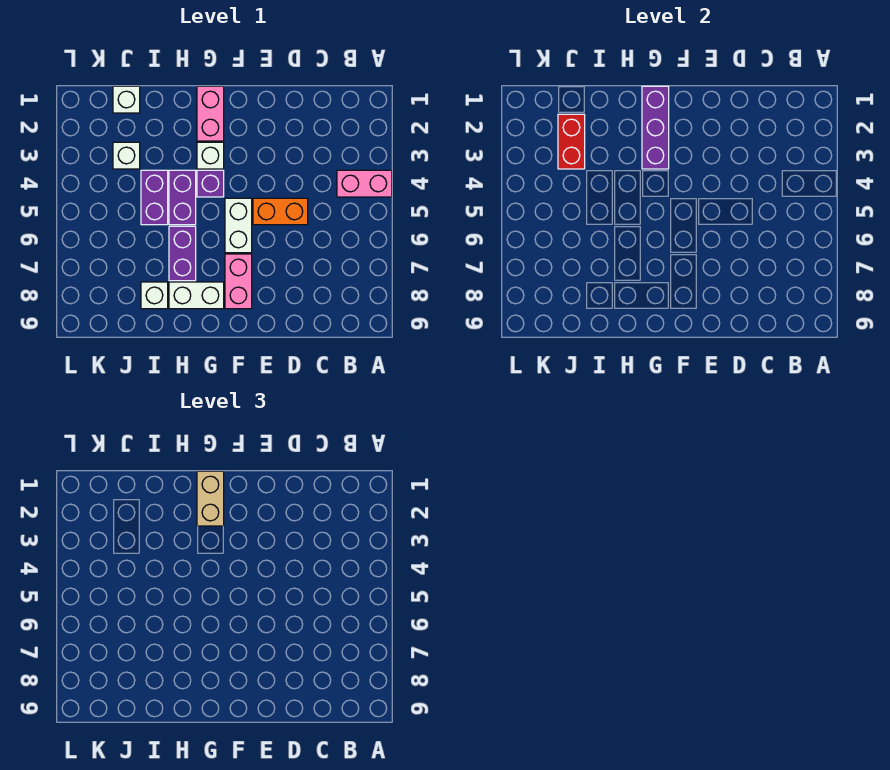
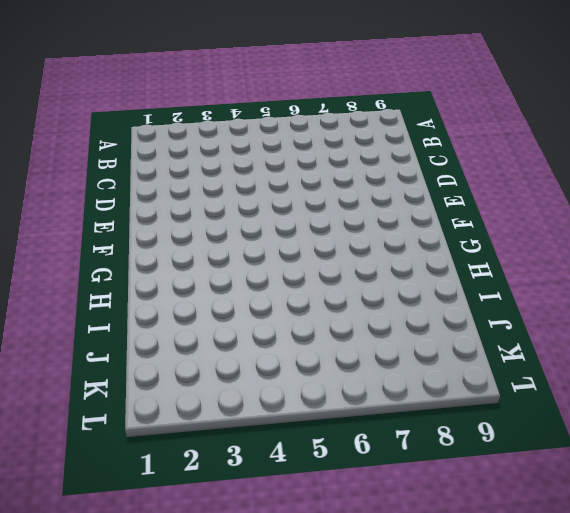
none -> pink 1x2 brick [337,170,392,197]
none -> orange 1x2 brick [253,198,308,225]
none -> white 1x2 brick [225,198,252,253]

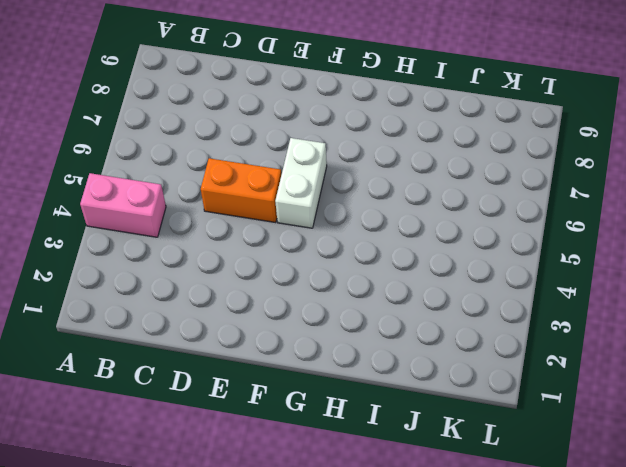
none -> pink 1x2 brick [225,254,252,309]
none -> pink 1x2 brick [197,86,224,141]
none -> white 1x1 brick [197,142,224,169]

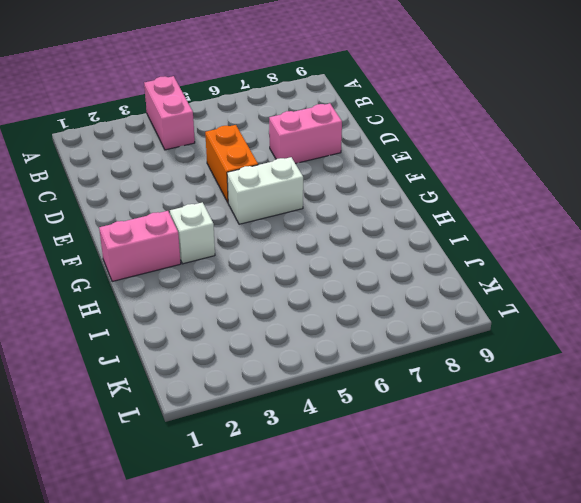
pink 1x2 brick [269,103,342,164] -> pink 1x2 brick moved to [225,254,252,309]
none -> purple 1x1 brick [197,170,224,197]
none -> white 1x2 brick [169,282,224,309]
none -> purple 1x2 brick [169,170,196,225]

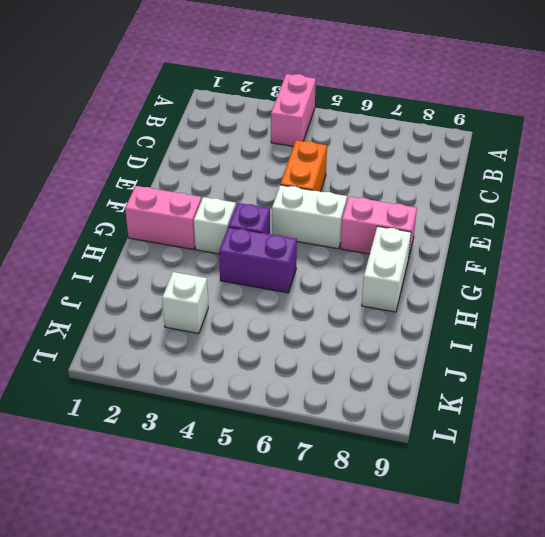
none -> purple 1x2 brick [169,226,196,281]
none -> purple 1x2 brick [141,170,168,225]
none -> white 1x1 brick [141,282,168,309]

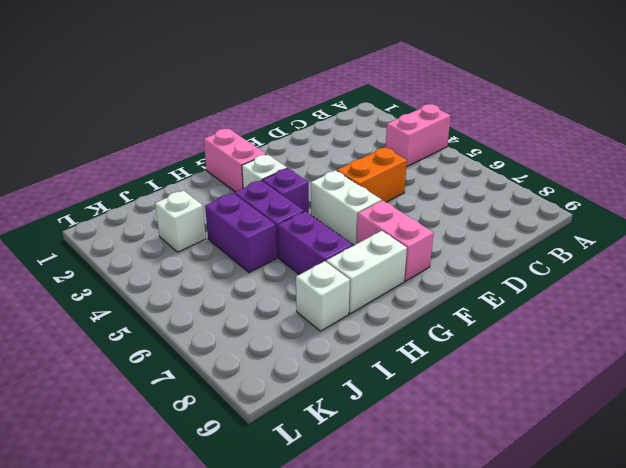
none -> white 1x1 brick [113,86,140,113]
none -> purple 1x3 brick [642,86,669,169]
none -> red 1x2 brick [558,114,585,169]

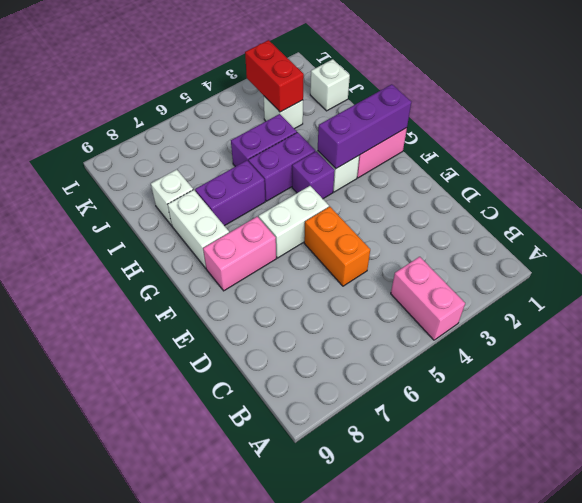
red 1x2 brick [245,40,304,112] -> red 1x2 brick turned to [558,114,585,169]
none -> tan 1x2 brick [197,471,224,526]

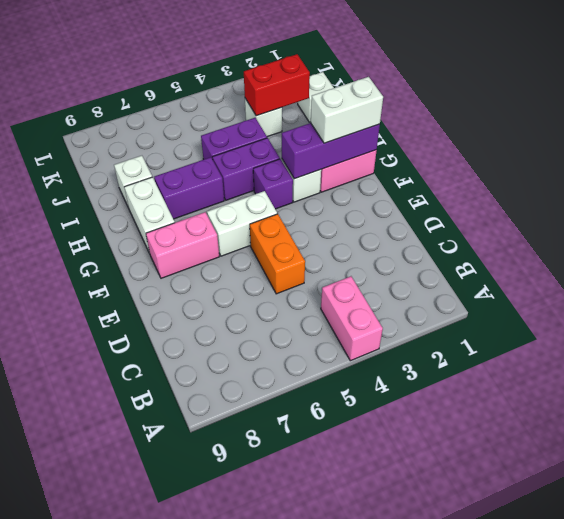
white 1x2 brick [311,77,383,143] -> tan 1x2 brick [197,471,224,526]

